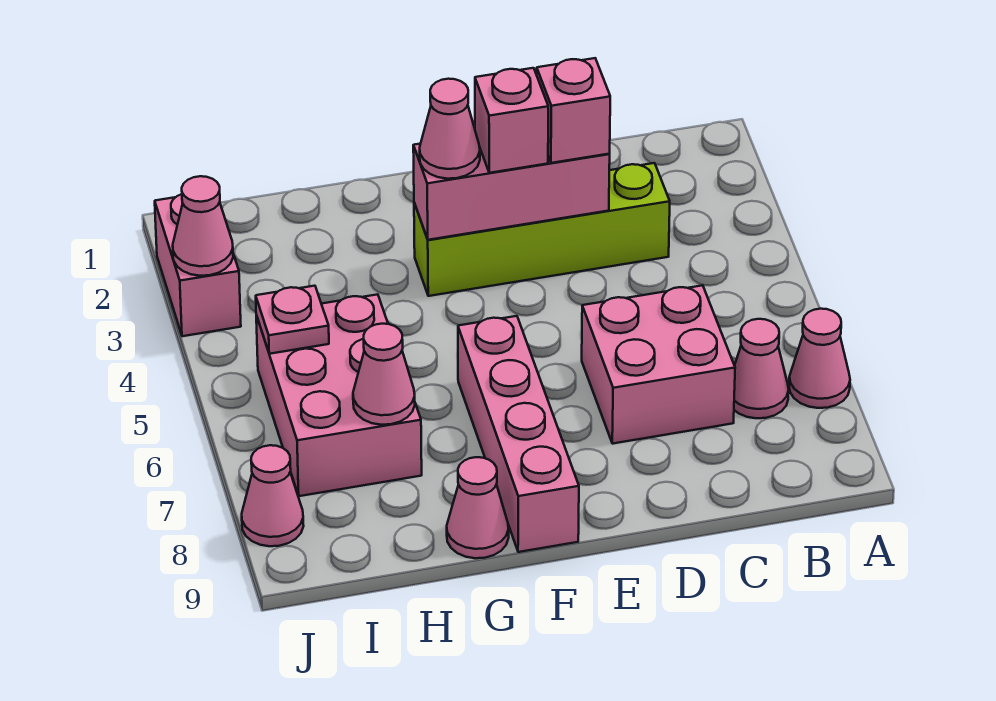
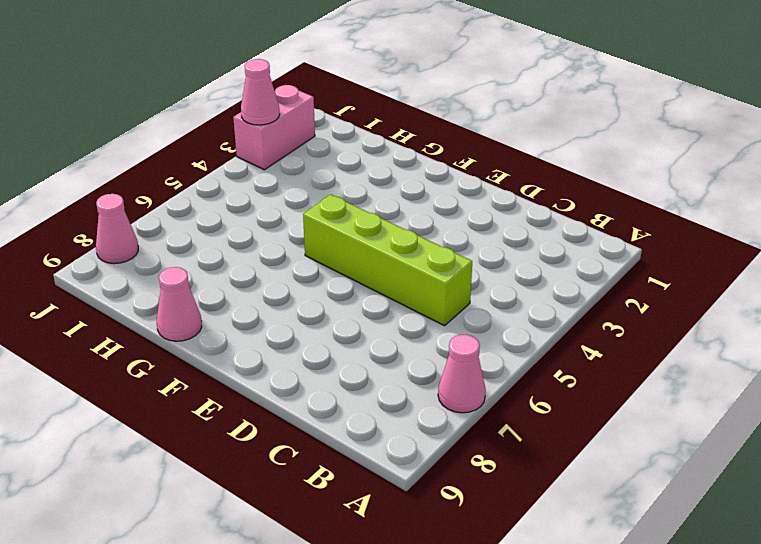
lime 1x4 brick [303,195,472,326] -> lime 1x4 brick moved to [414,163,670,296]
none -> pink 1x1 cone [734,319,789,418]
none -> pink 2x2 brick [582,285,735,444]
none -> pink 1x4 brick [458,316,579,552]

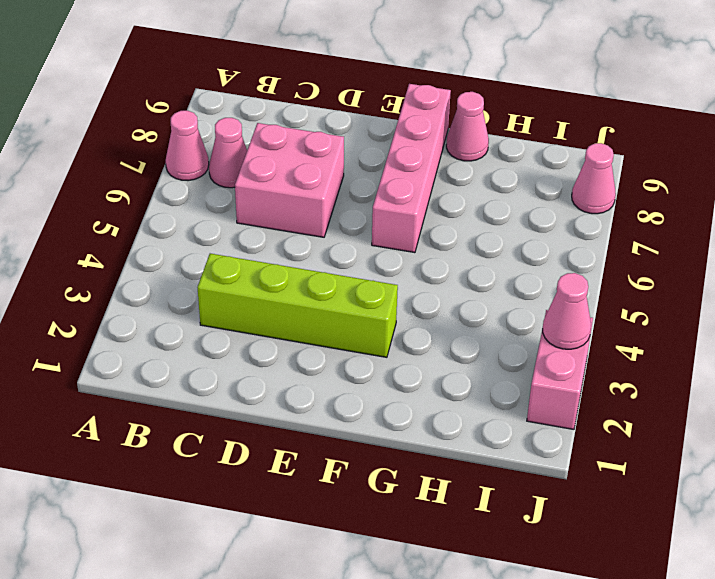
none -> pink 2x3 brick [256,294,422,496]
none -> pink 1x3 brick [413,144,610,240]
none -> pink 1x1 cone [353,324,415,425]

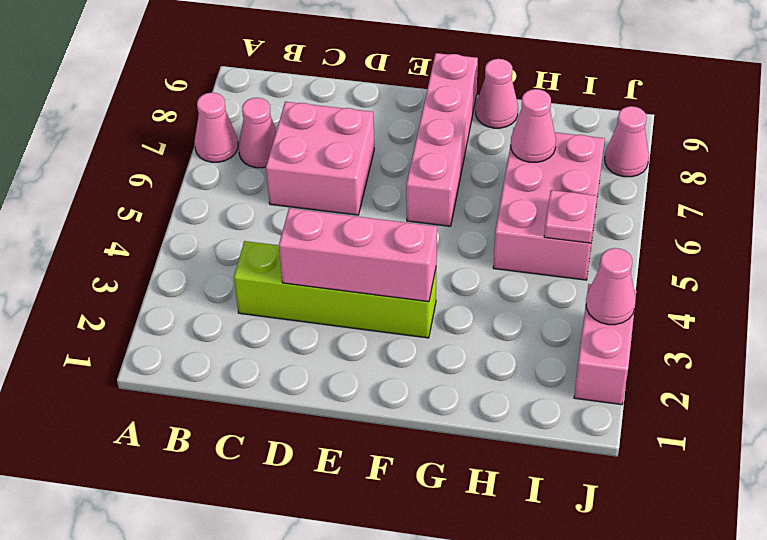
none -> pink 1x1 brick [537,58,610,163]
none -> pink 1x1 brick [475,68,548,173]
none -> pink 1x1 cone [420,79,480,179]

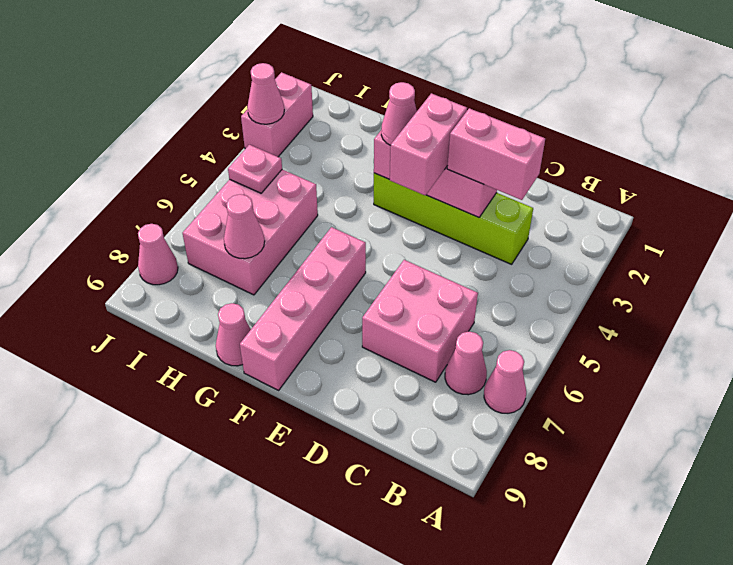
pink 1x2 brick [447,108,545,200] -> pink 1x1 brick [537,58,610,163]
pink 1x2 brick [389,93,467,195] -> pink 1x1 brick [475,68,548,173]

